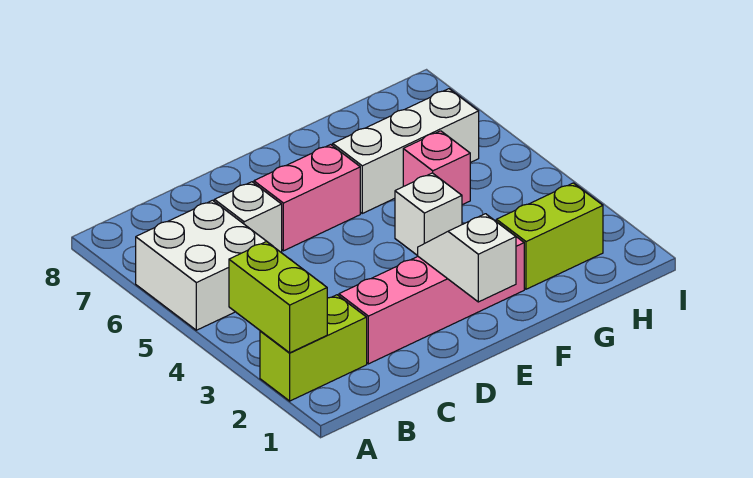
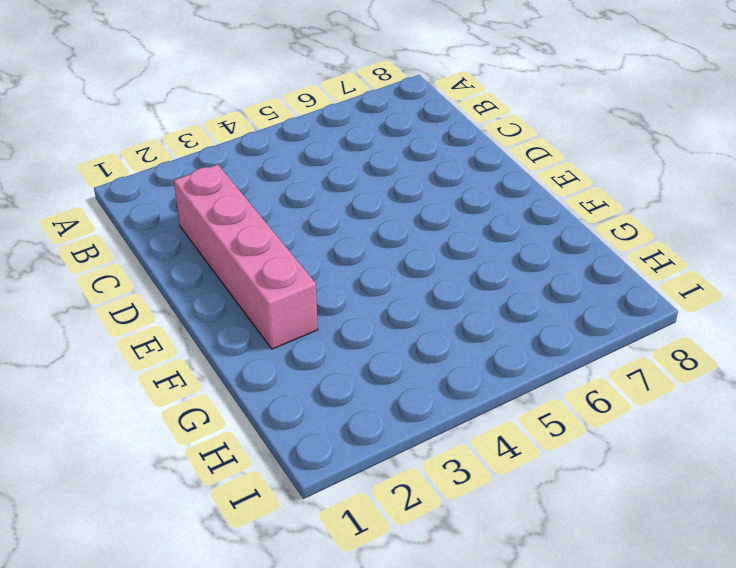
none -> lime 1x2 brick [260,295,367,401]
none -> white 2x2 brick [136,200,266,330]

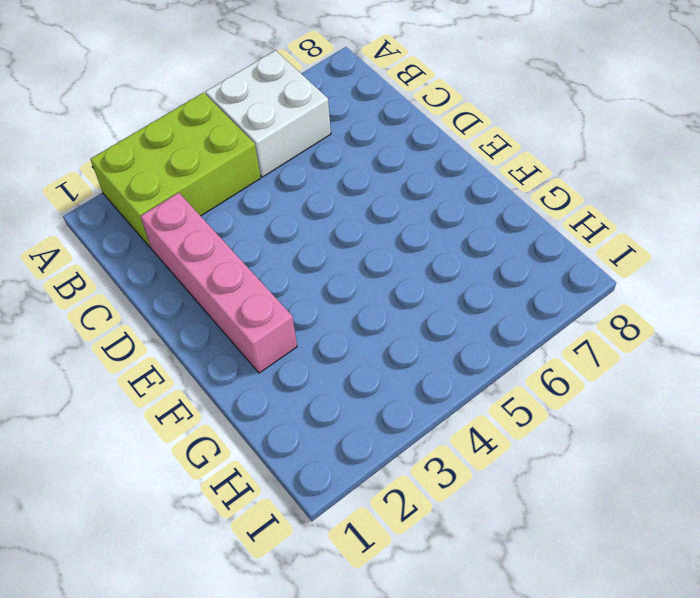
lime 2x3 brick [91,93,261,247] -> lime 1x2 brick [260,295,367,401]
none -> white 1x1 brick [214,182,282,252]
none -> pink 1x2 brick [254,145,360,251]

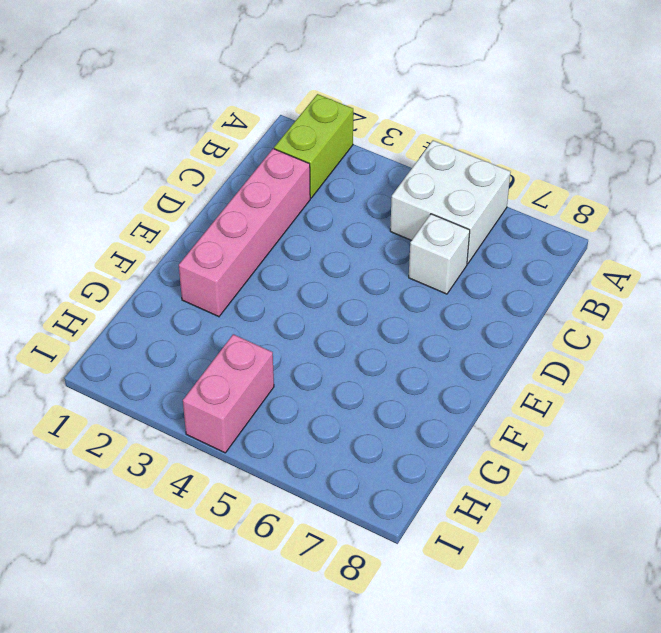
pink 1x2 brick [183,334,274,453] -> pink 1x2 brick moved to [254,145,360,251]
none -> white 1x1 brick [395,173,462,256]
none -> white 1x3 brick [333,89,479,213]

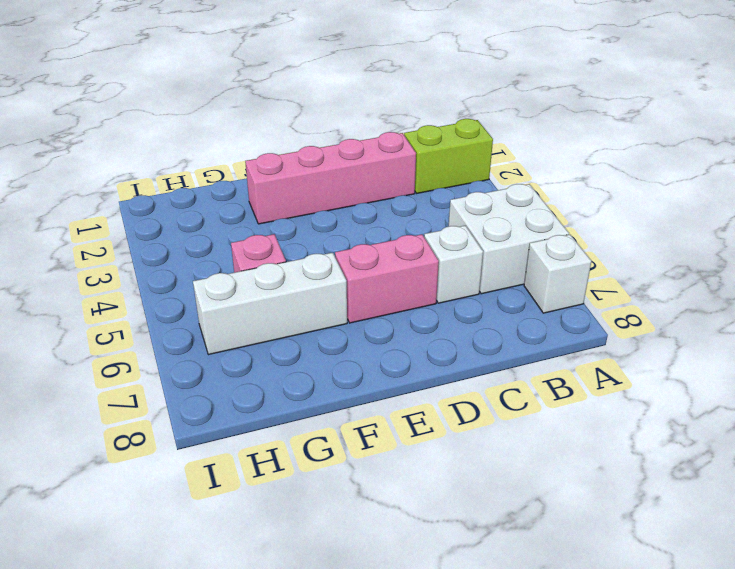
white 1x1 brick [524,235,591,313] -> white 1x1 brick moved to [395,173,462,256]
none -> lime 1x2 brick [496,183,603,289]
none -> lime 1x2 brick [229,241,327,353]

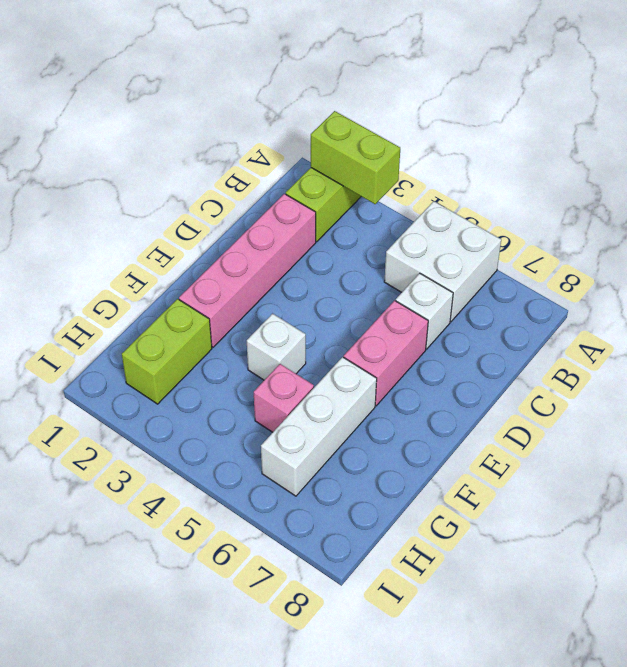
none -> white 1x2 slope [418,214,516,302]

